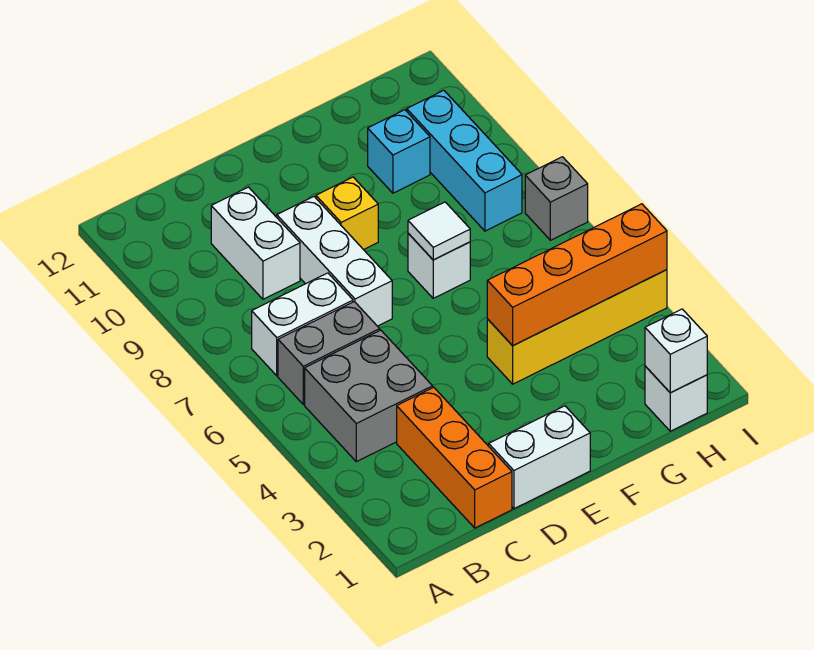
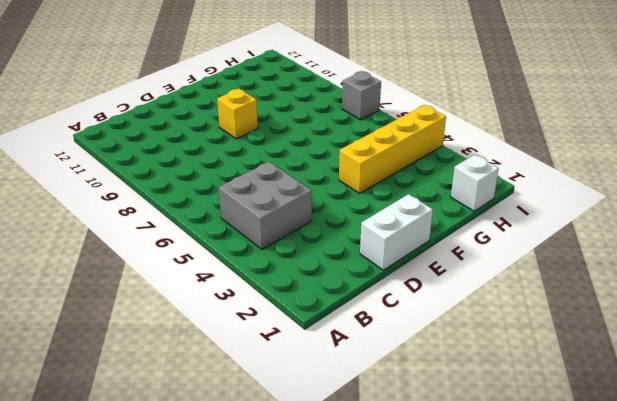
none -> grey 1x2 brick [278,302,380,404]
none -> white 1x2 brick [252,273,353,376]
none -> orange 1x3 brick [397,387,512,528]

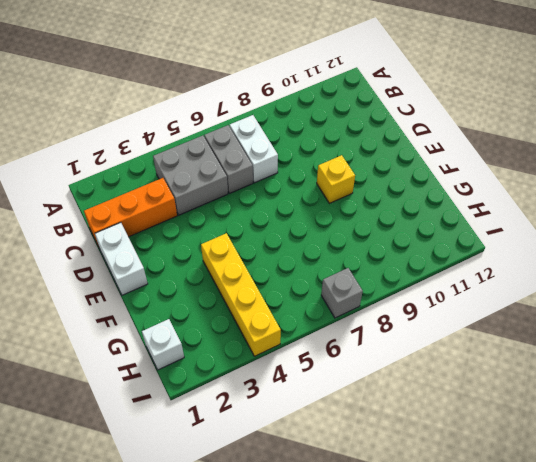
none -> white 1x2 brick [211,187,300,299]
none -> white 1x3 brick [277,197,392,326]
none -> white 1x1 brick [408,233,470,298]

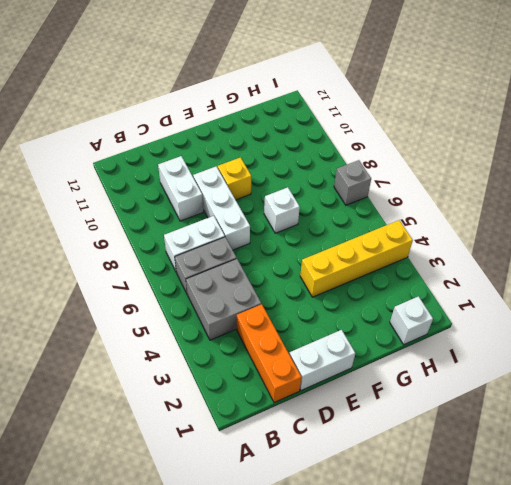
none -> cyan 1x1 brick [368,110,430,193]
none -> cyan 1x3 brick [407,90,522,231]
none -> orange 1x4 brick [487,204,667,346]

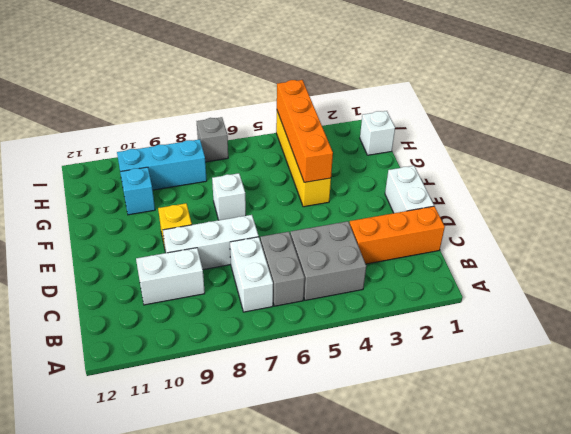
none -> white 1x1 tile [408,202,470,260]
none -> white 1x1 brick [645,309,707,393]

